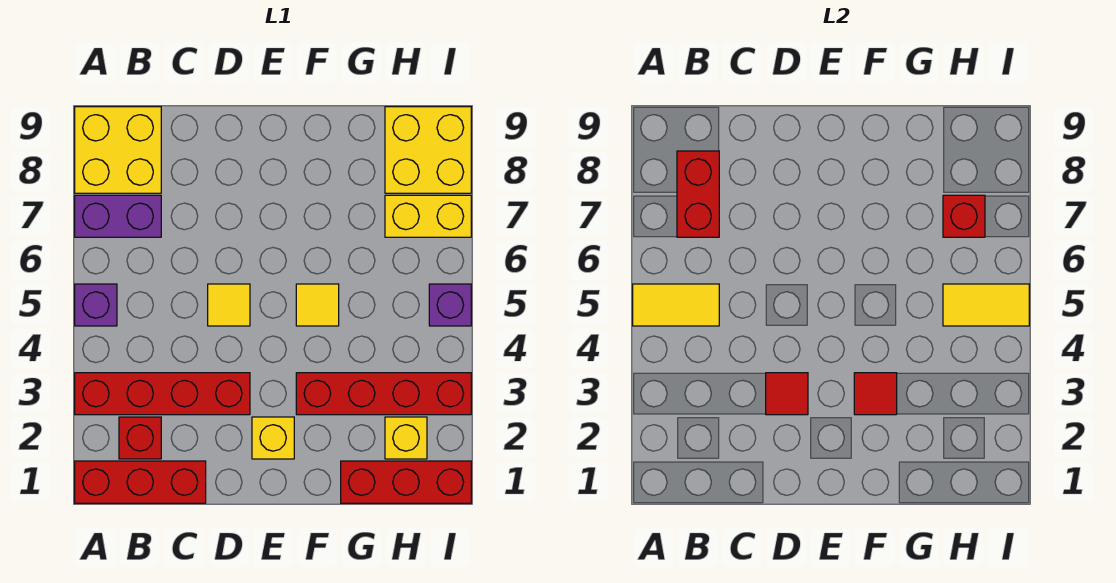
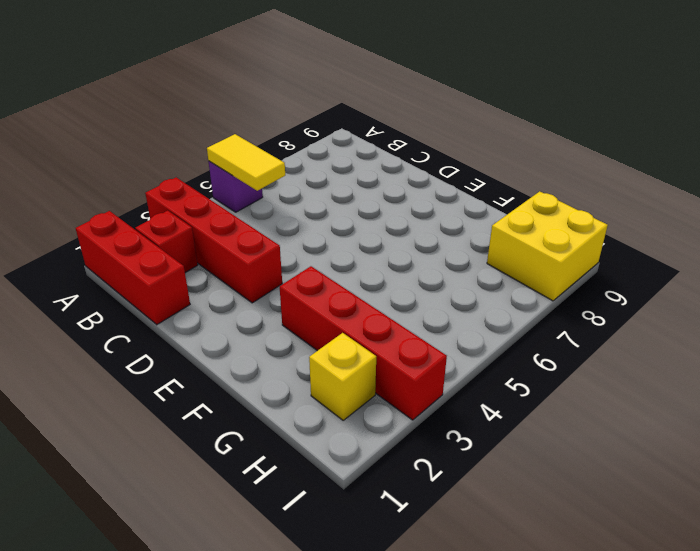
none -> purple 1x2 brick [75,195,161,237]
none -> yellow 2x2 brick [75,107,161,193]
none -> yellow 1x1 tile [208,284,250,326]

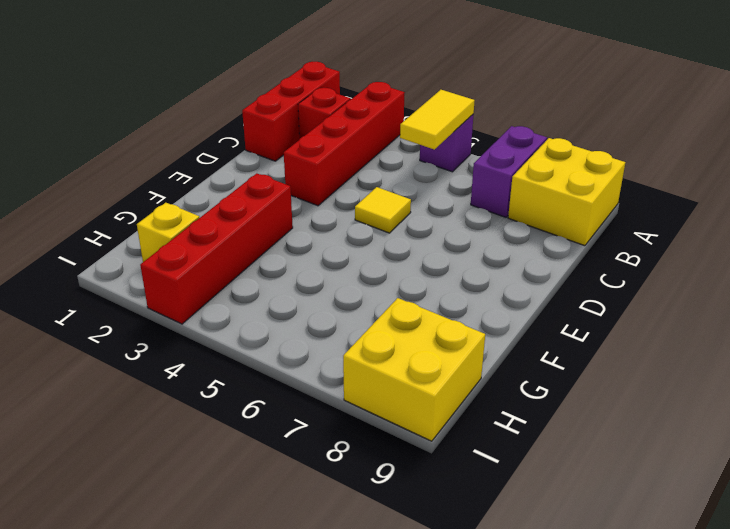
none -> yellow 1x1 brick [252,417,294,459]
none -> yellow 1x1 tile [296,284,339,326]
none -> red 1x3 brick [341,461,471,503]

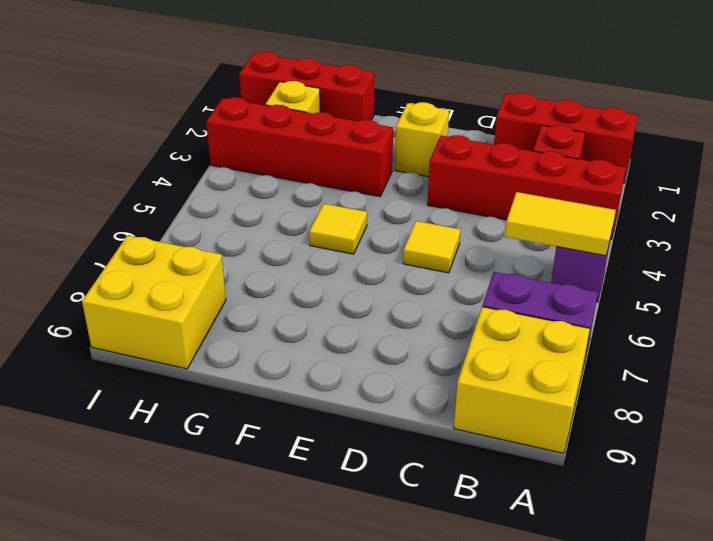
none -> yellow 1x2 brick [385,195,471,237]
none -> purple 1x1 brick [429,284,471,326]
none -> red 1x2 brick [677,151,719,237]

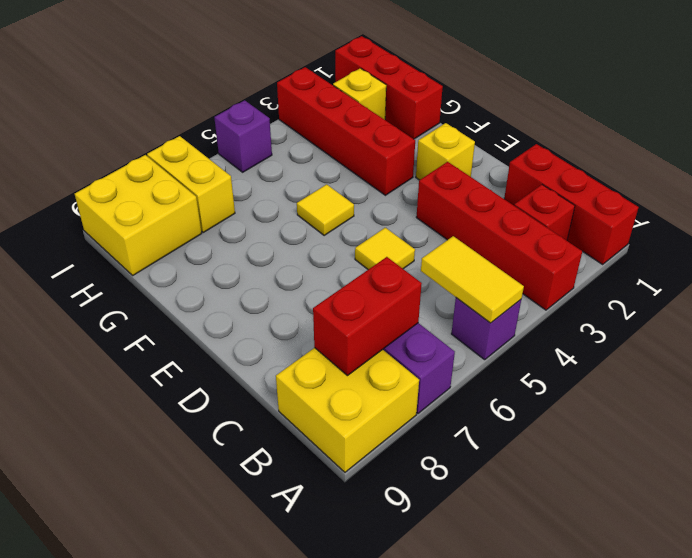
none -> red 1x1 tile [766,373,808,415]
none -> red 1x1 tile [854,373,897,415]
none -> yellow 1x2 tile [943,284,1029,326]

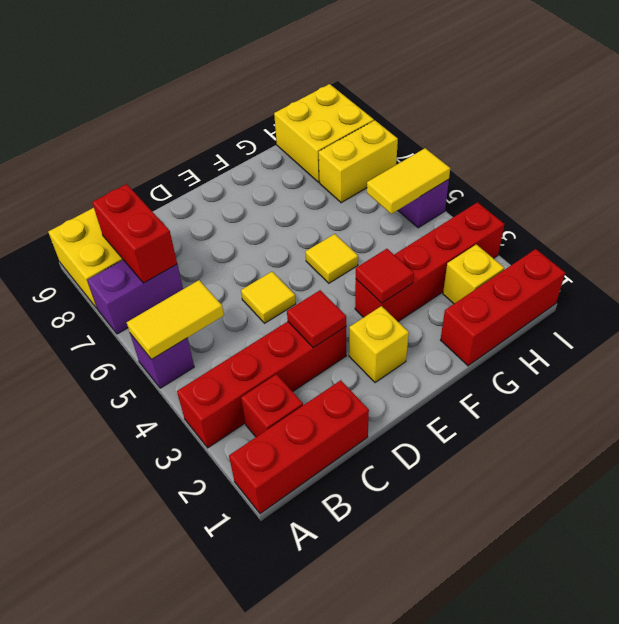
none -> red 1x1 brick [943,195,985,237]

